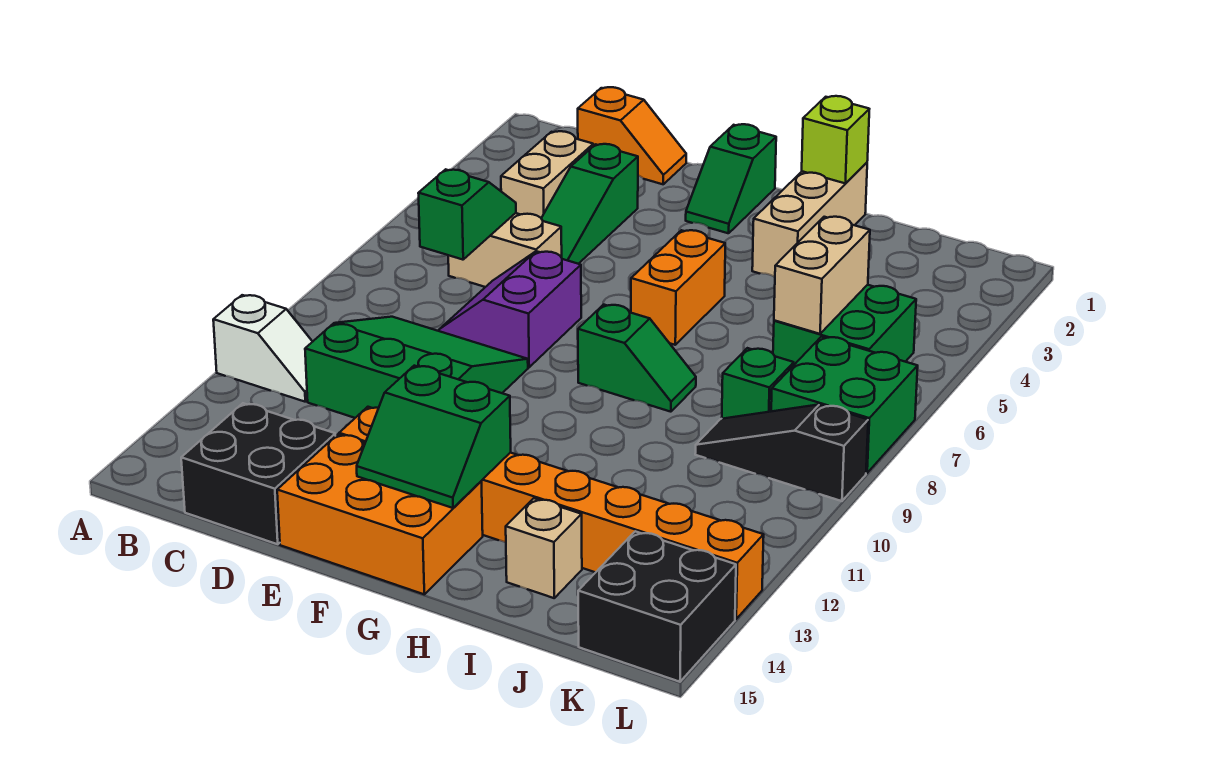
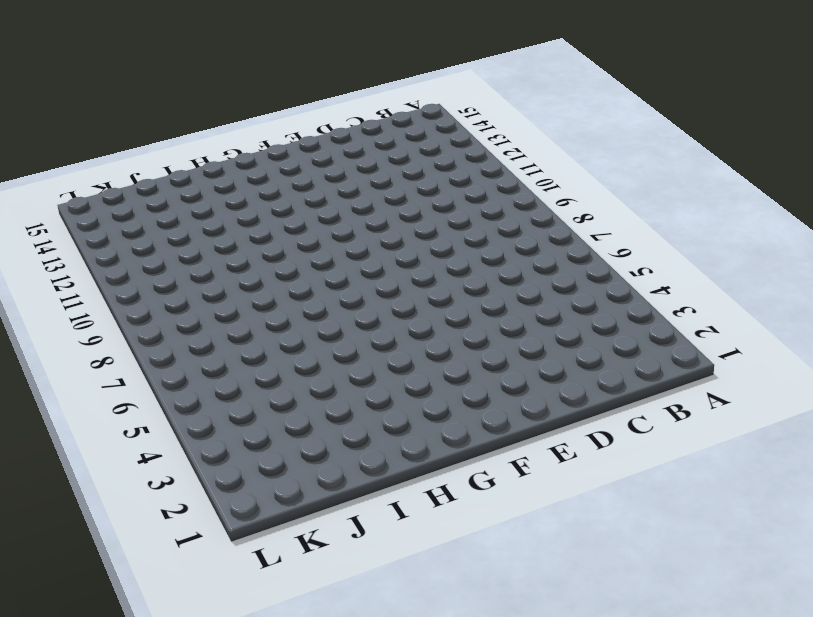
none -> white 1x2 slope [213,295,312,402]
none -> orange 1x2 slope [578,87,686,184]
none -> tan 1x2 brick [501,131,593,218]

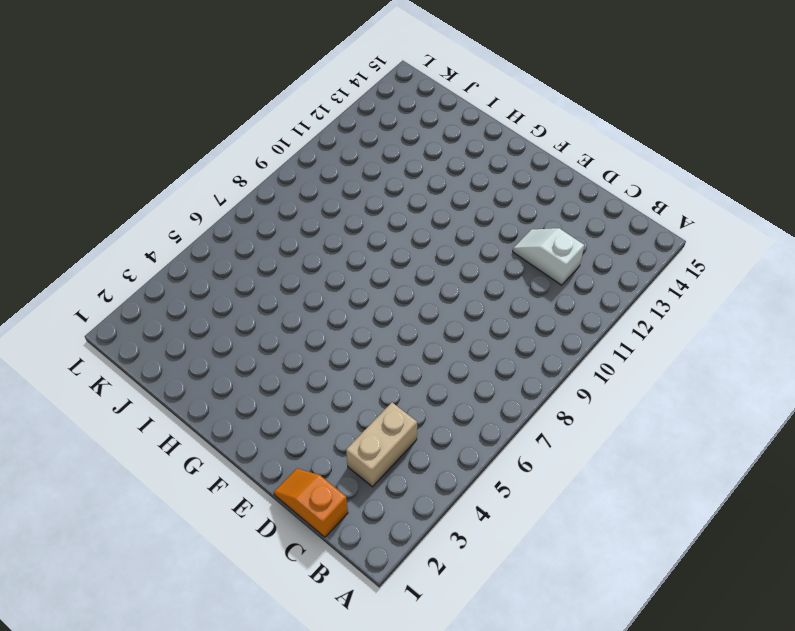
white 1x2 slope [513,228,584,285] -> white 1x2 slope moved to [213,295,312,402]
none -> tan 1x2 brick [448,213,562,287]
none -> green 3x3 slope [305,317,528,418]
none -> black 2x2 brick [181,403,335,544]

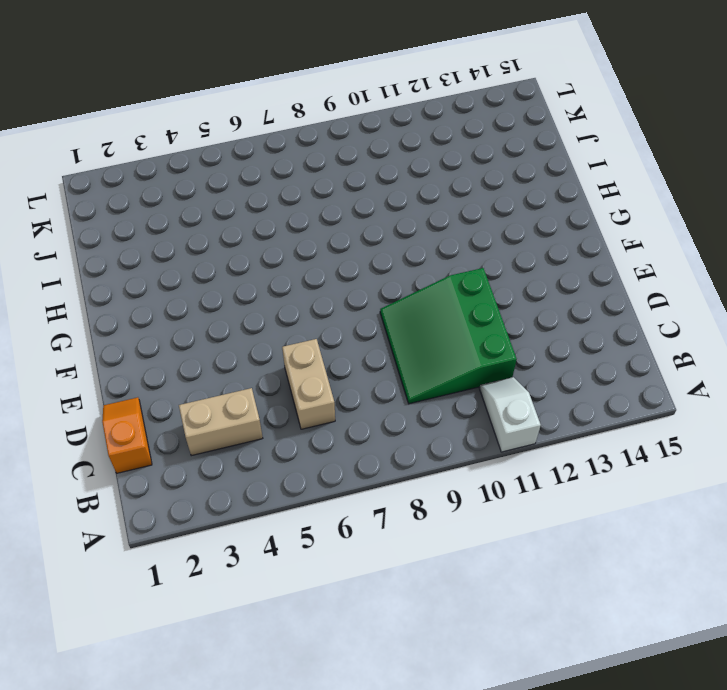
none -> black 2x2 brick [181,403,335,544]
none -> green 1x3 slope [541,144,638,264]
none -> purple 2x2 slope [439,251,581,367]

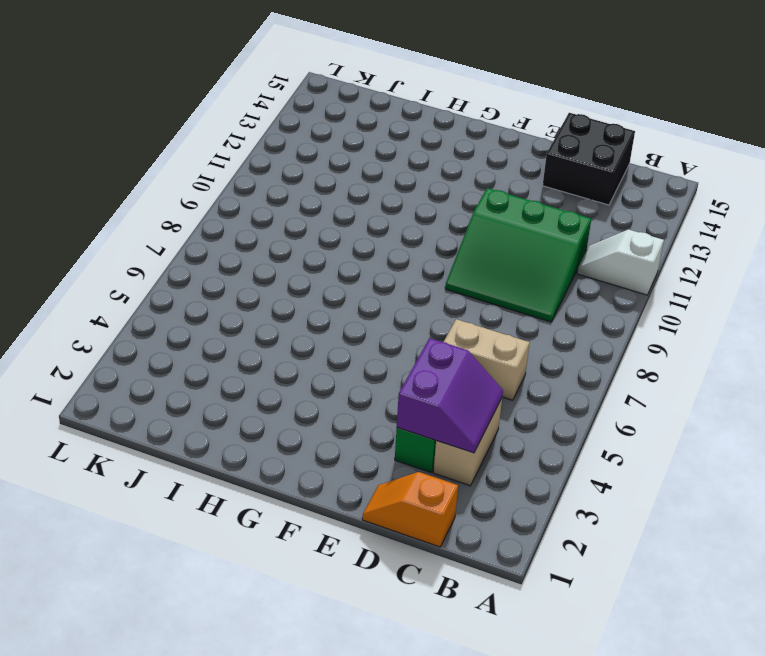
purple 2x2 slope [397,338,503,453] -> purple 2x2 slope moved to [439,251,581,367]
none -> orange 1x8 brick [339,407,764,619]
none -> orange 2x3 brick [277,434,483,594]
none -> green 1x2 slope [686,124,776,233]

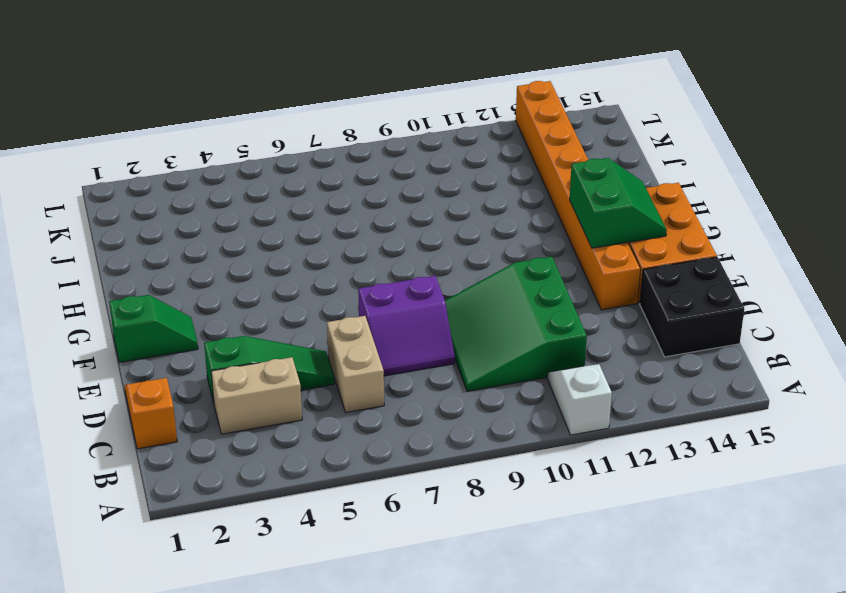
none -> orange 1x2 brick [631,230,725,345]
none -> green 1x2 slope [578,304,696,412]
none -> tan 1x3 brick [752,163,867,277]

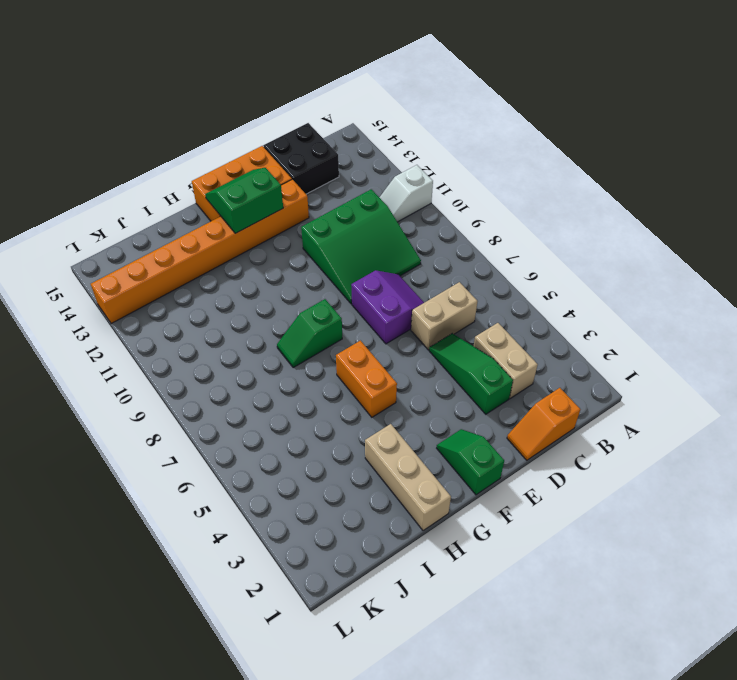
none -> tan 1x1 brick [506,498,582,598]
none -> green 2x2 brick [773,285,916,365]
none -> green 1x1 brick [722,348,794,419]

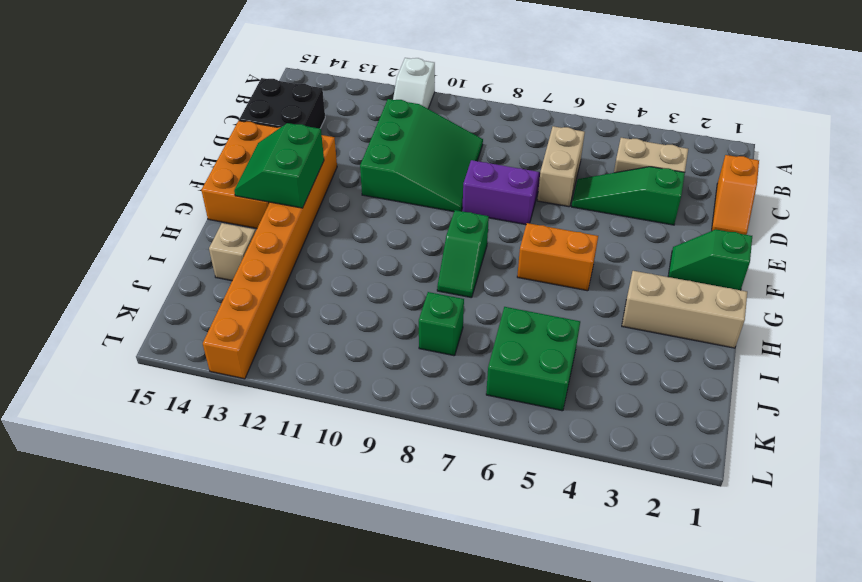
none -> black 1x3 slope [695,405,868,501]
none -> green 2x2 brick [771,337,918,473]
none -> black 2x2 brick [578,531,736,682]

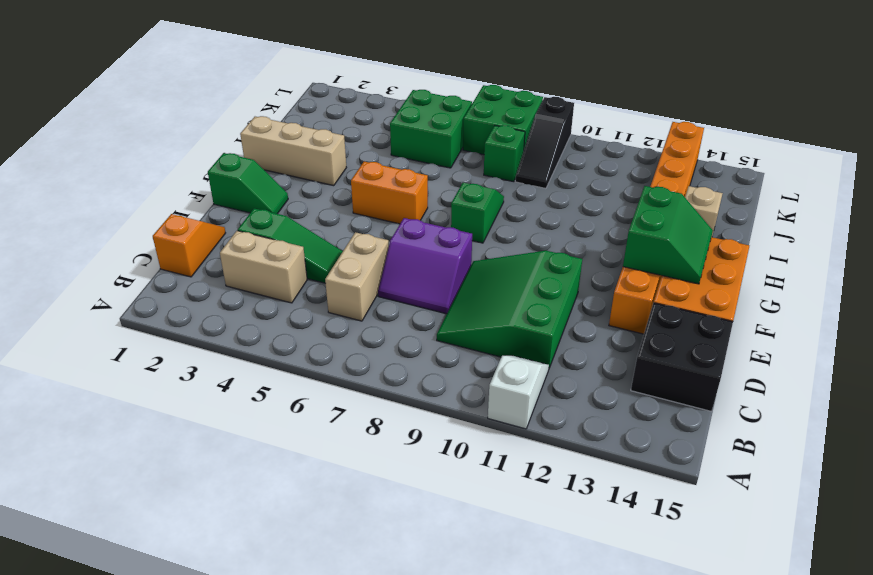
none -> black 2x2 brick [578,531,736,682]
none -> green 1x2 slope [418,169,516,260]
none -> lime 1x1 brick [802,96,869,183]

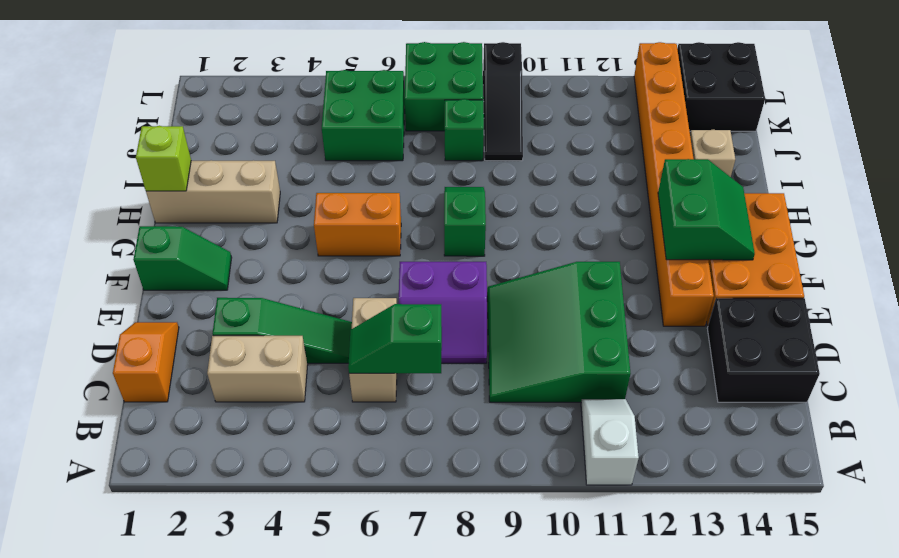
none -> tan 1x2 brick [774,217,870,334]

